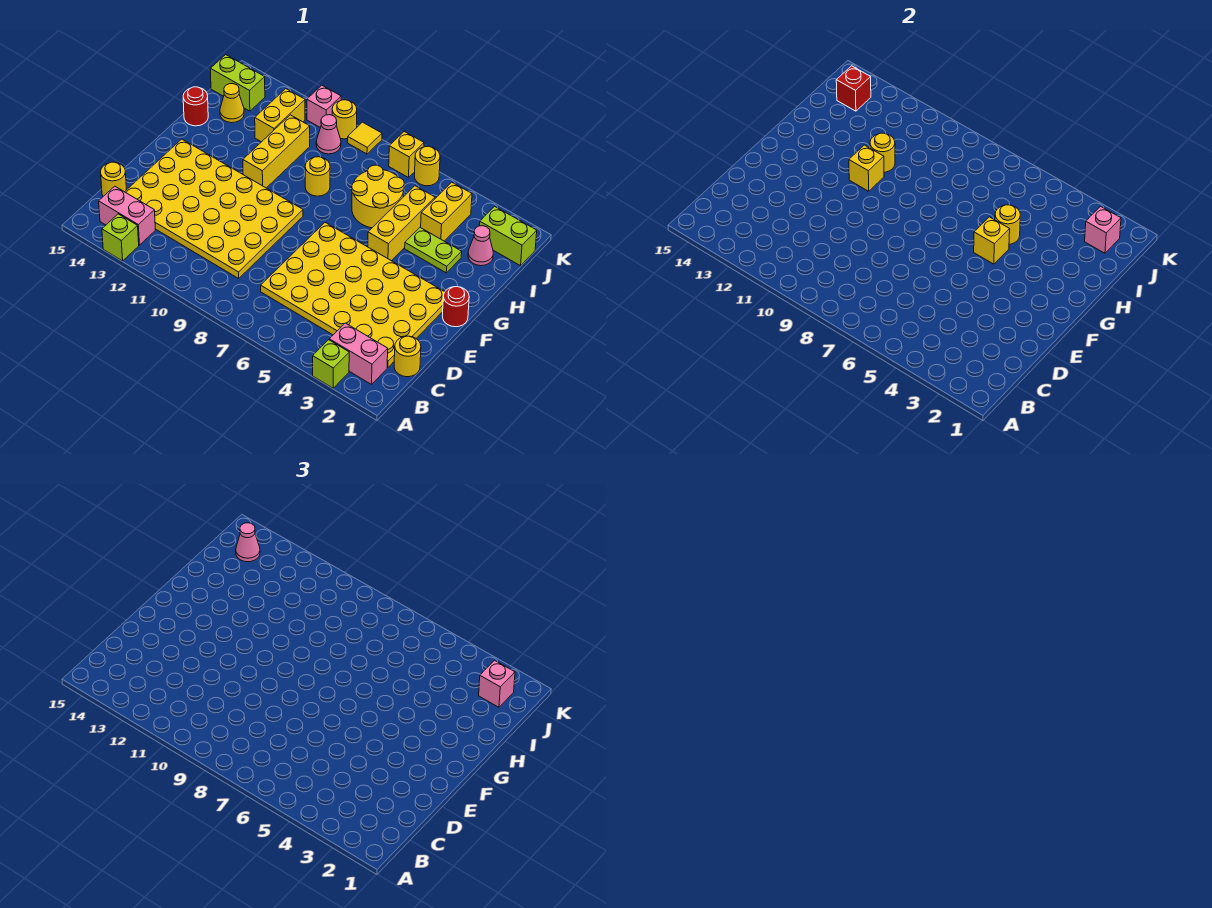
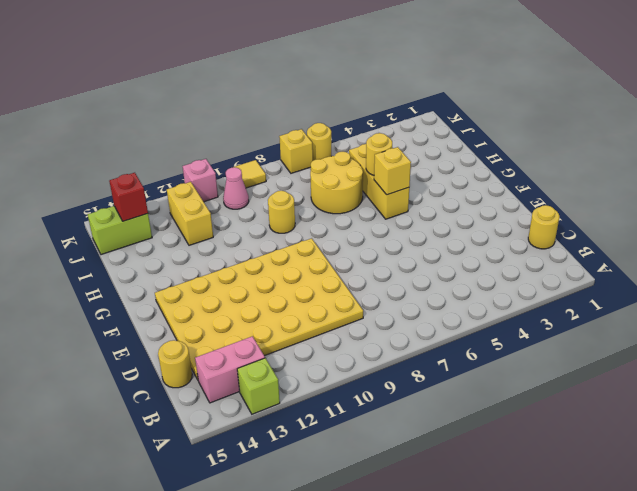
none -> lime 1x1 brick [313,340,349,388]
none -> pink 1x2 brick [329,323,388,384]
none -> yellow 4x6 plate [261,223,444,368]
none -> red 1x1 round brick [442,287,469,327]

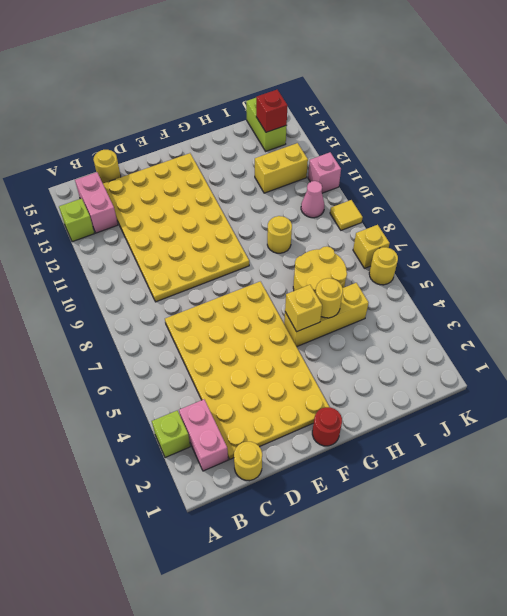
none -> yellow 1x3 brick [243,115,310,188]
none -> lime 1x2 plate [405,227,462,273]
none -> red 1x1 round brick [183,87,208,126]
none -> pink 1x1 cone [468,226,493,266]

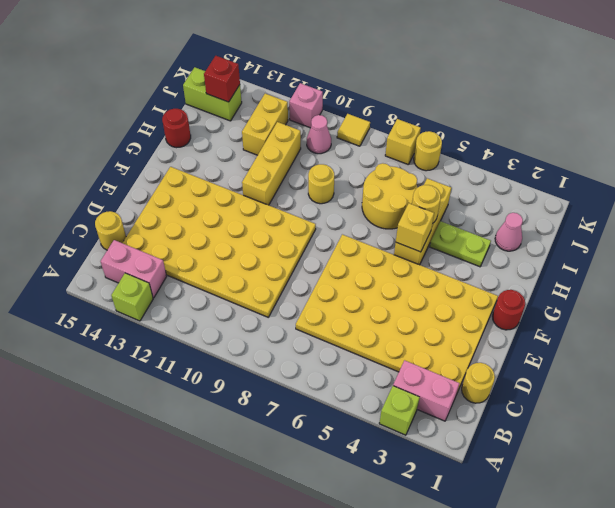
none -> yellow 1x2 brick [421,182,472,241]
none -> yellow 1x1 cone [220,84,244,123]
none -> lime 1x2 brick [480,206,537,266]
none -> yellow 1x1 round brick [332,100,357,139]

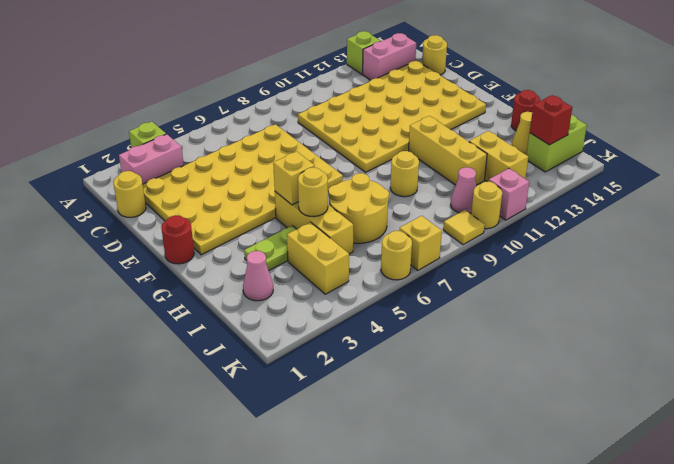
none -> lime 1x2 brick [480,206,537,266]
none -> yellow 1x1 brick [849,145,884,191]
none -> yellow 1x1 round brick [870,133,895,172]
none -> pink 1x1 brick [1085,206,1121,253]

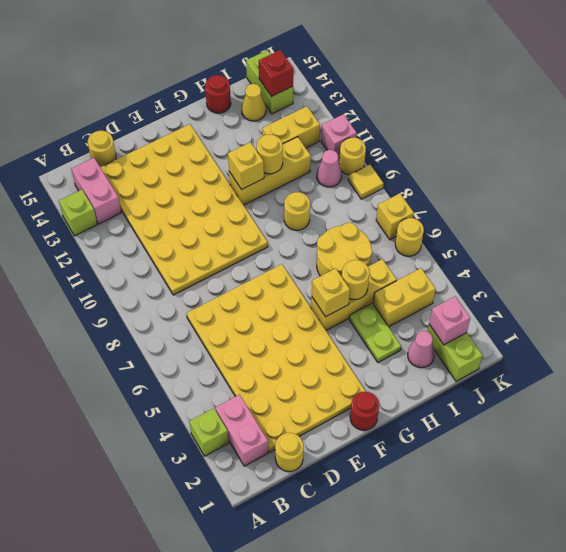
none -> pink 1x1 brick [479,660,515,707]
none -> pink 1x1 cone [236,523,260,562]

